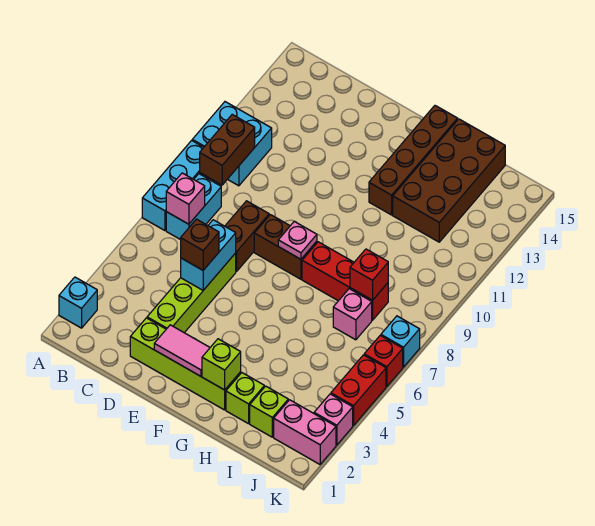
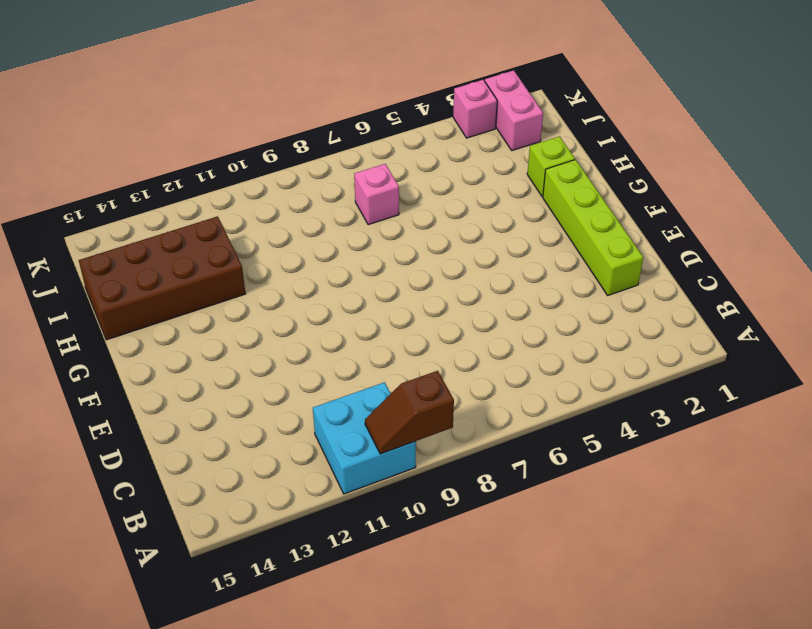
brown 1x2 slope [365,371,454,454] -> none
none -> cyan 1x1 brick [59,277,97,328]
none -> cyan 1x3 brick [142,140,210,231]
none -> cyan 1x2 brick [166,174,221,240]

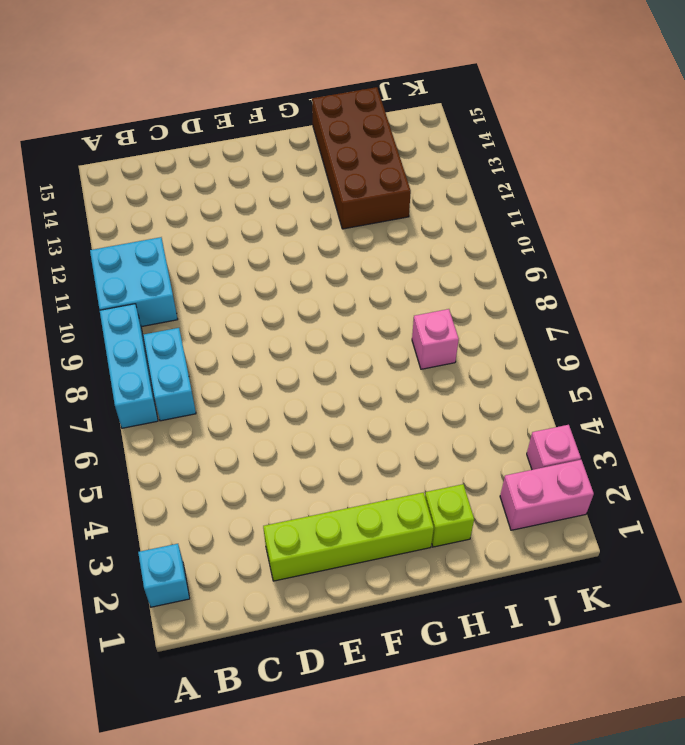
none -> lime 1x4 brick [147,253,236,333]
none -> brown 1x2 brick [225,201,269,272]
none -> brown 1x2 brick [254,215,317,279]

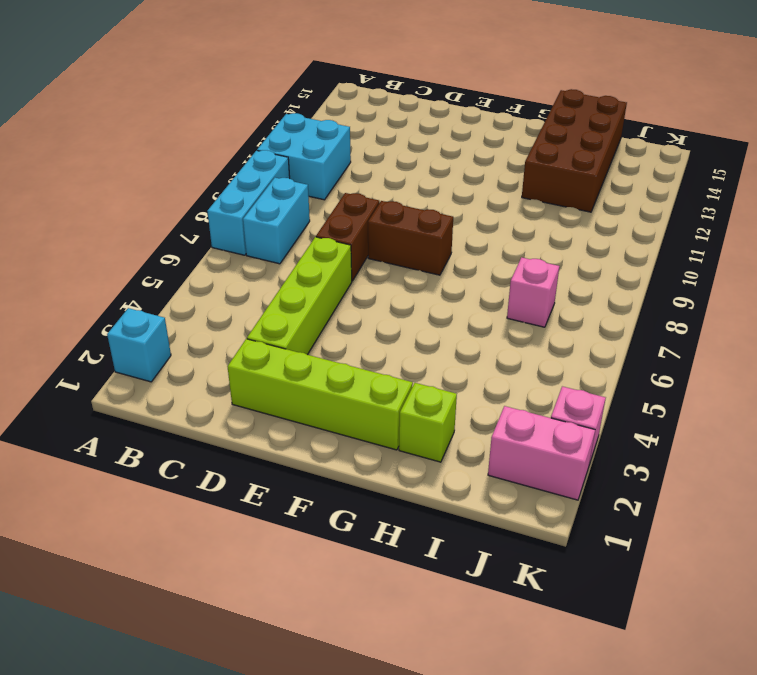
none -> red 1x3 brick [302,242,388,320]
none -> brown 1x4 brick [369,106,458,215]
none -> lime 1x1 brick [250,386,288,437]

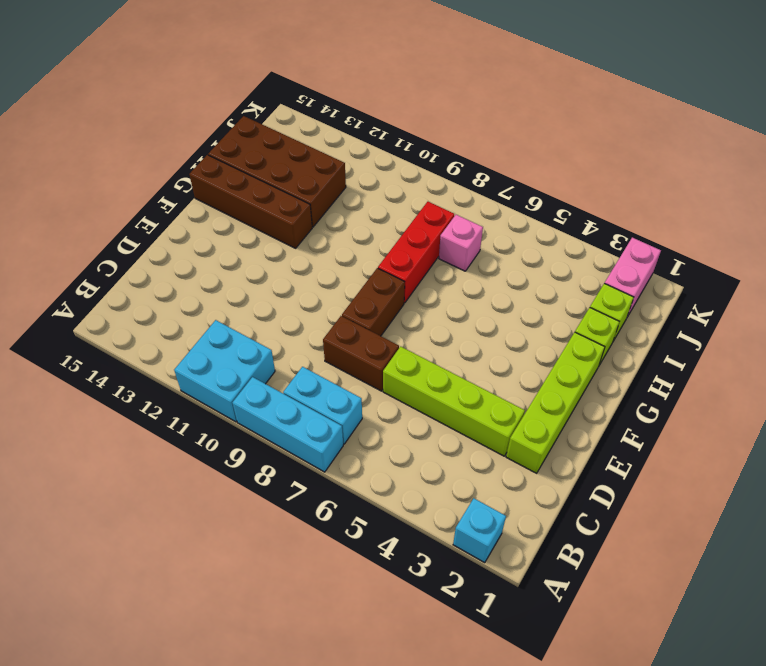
none -> pink 1x1 brick [314,394,353,445]
none -> red 1x2 brick [331,355,386,426]
none -> red 1x1 brick [364,336,403,387]

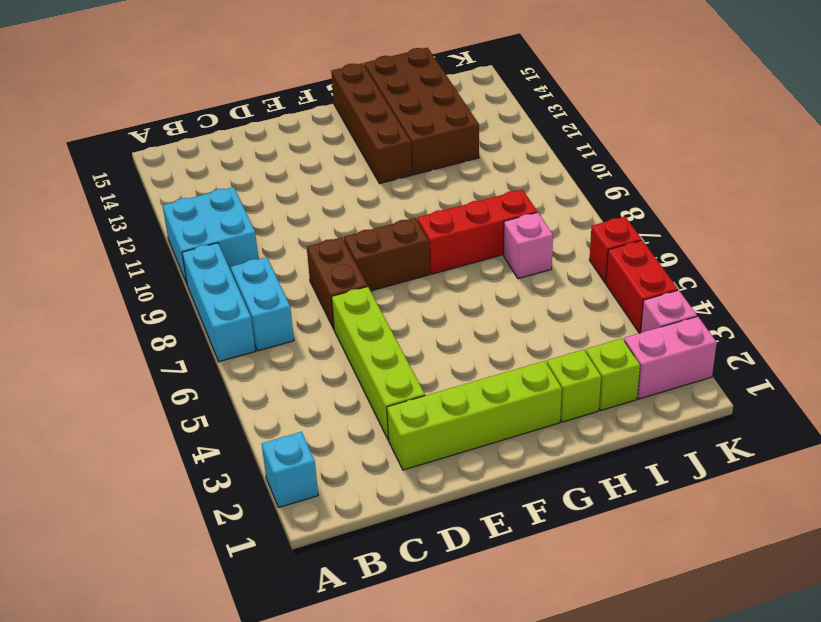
none -> cyan 1x1 brick [381,316,420,367]
none -> pink 1x1 brick [166,173,205,224]
none -> brown 1x2 brick [200,115,255,185]

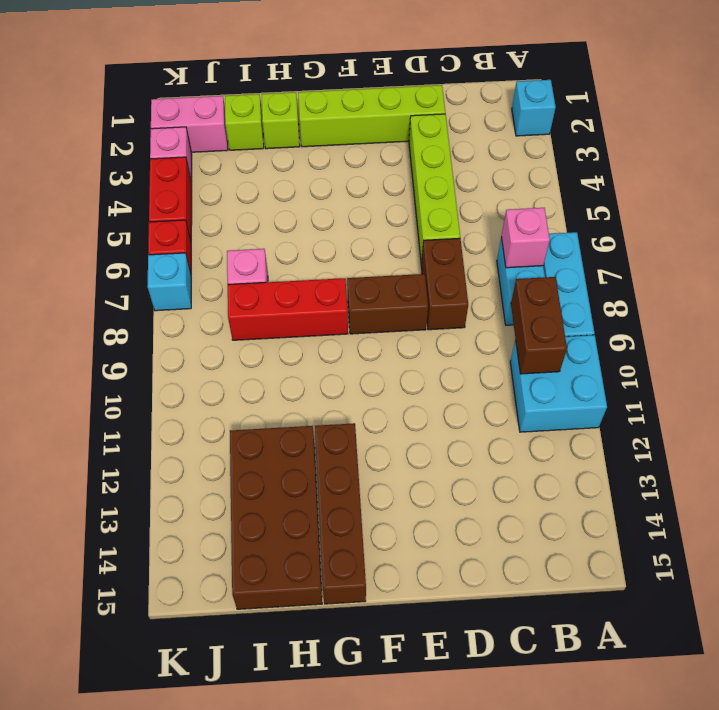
none -> cyan 1x2 brick [181,220,236,290]
none -> pink 1x2 tile [154,325,210,376]
none -> pink 1x1 plate [278,222,317,259]

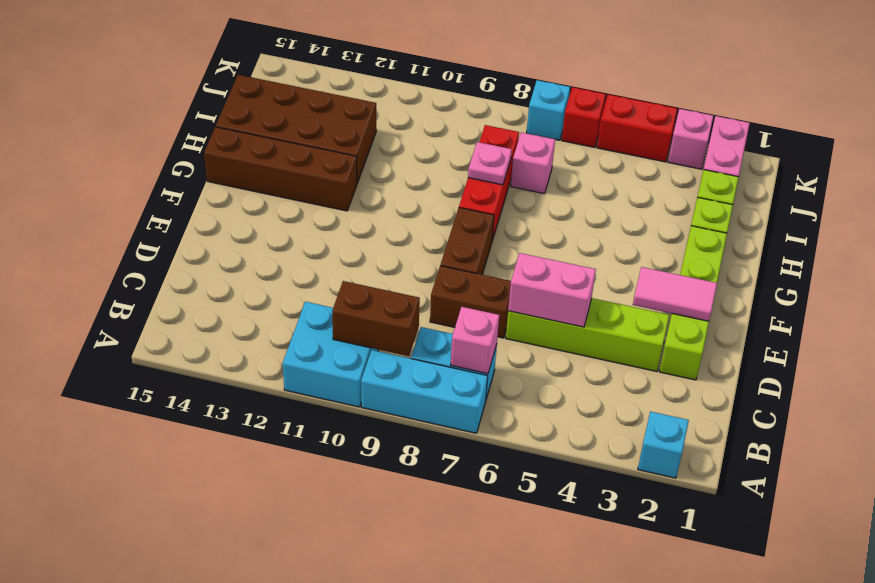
pink 1x2 brick [508,253,596,327] -> cyan 1x2 brick [181,220,236,290]
pink 1x2 tile [633,267,717,321] -> pink 1x2 tile turned to [154,325,210,376]
pink 1x1 plate [468,142,512,185] -> pink 1x1 plate moved to [278,222,317,259]
none -> lime 1x1 brick [202,339,241,390]
none -> red 1x1 brick [350,249,388,300]
none -> brown 1x1 brick [181,219,219,270]

